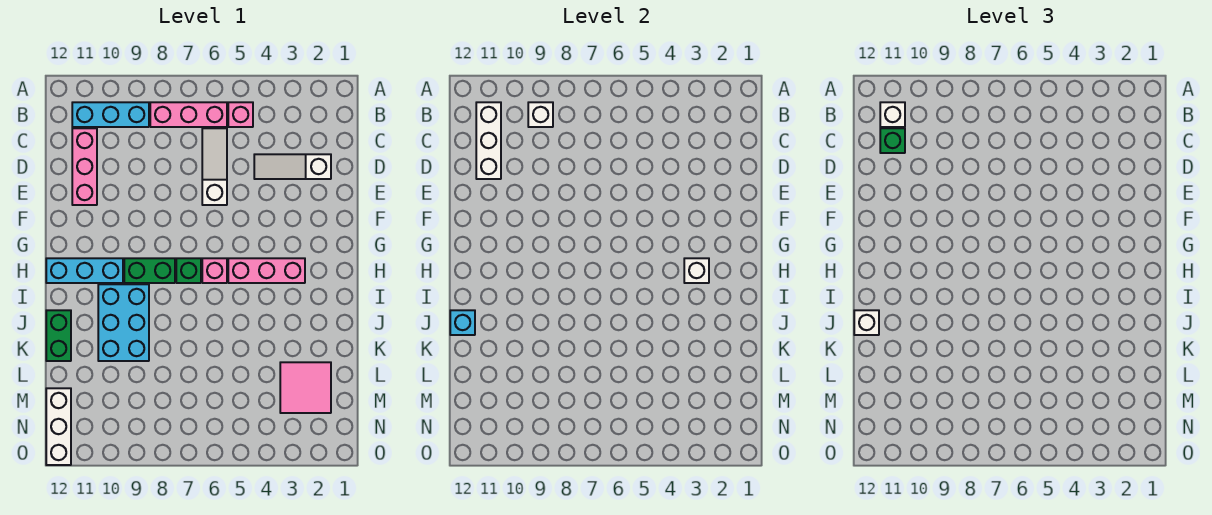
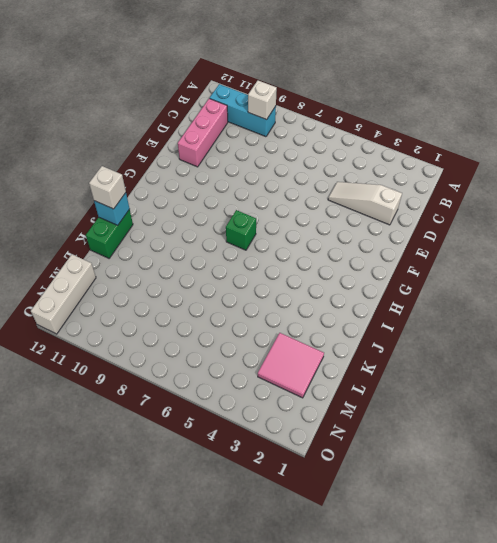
none -> pink 1x1 brick [228,102,253,127]
none -> pink 1x3 brick [150,102,227,127]
none -> white 1x3 slope [202,128,227,205]

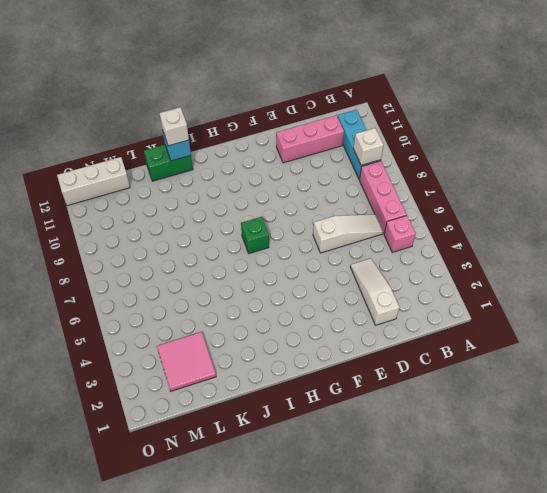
none -> pink 1x3 brick [228,258,305,283]
none -> pink 1x1 brick [202,258,227,283]
none -> green 1x2 brick [124,258,175,283]

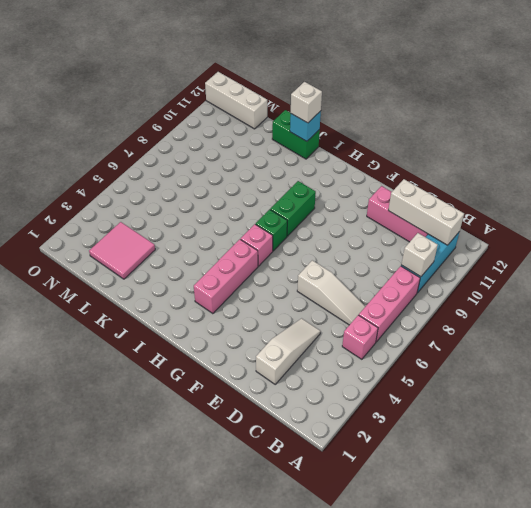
none -> cyan 1x3 brick [46,258,123,283]
none -> cyan 2x3 brick [98,284,149,361]
none -> white 1x1 brick [684,258,709,283]

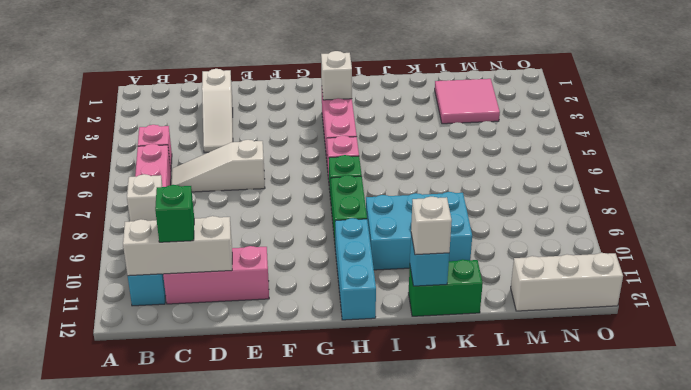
none -> white 1x1 brick [880,102,905,127]

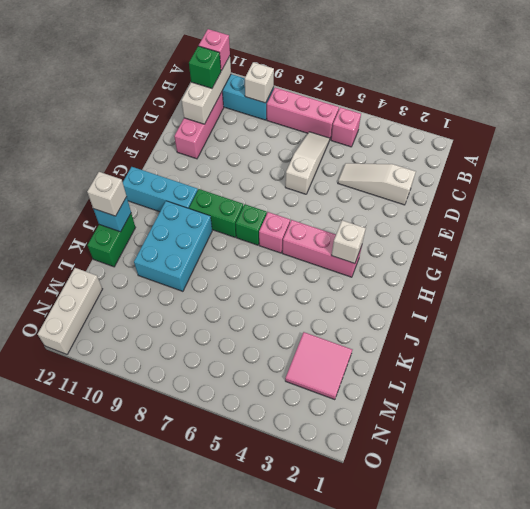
pink 1x1 brick [199,29,230,71] -> white 1x1 brick [880,102,905,127]

